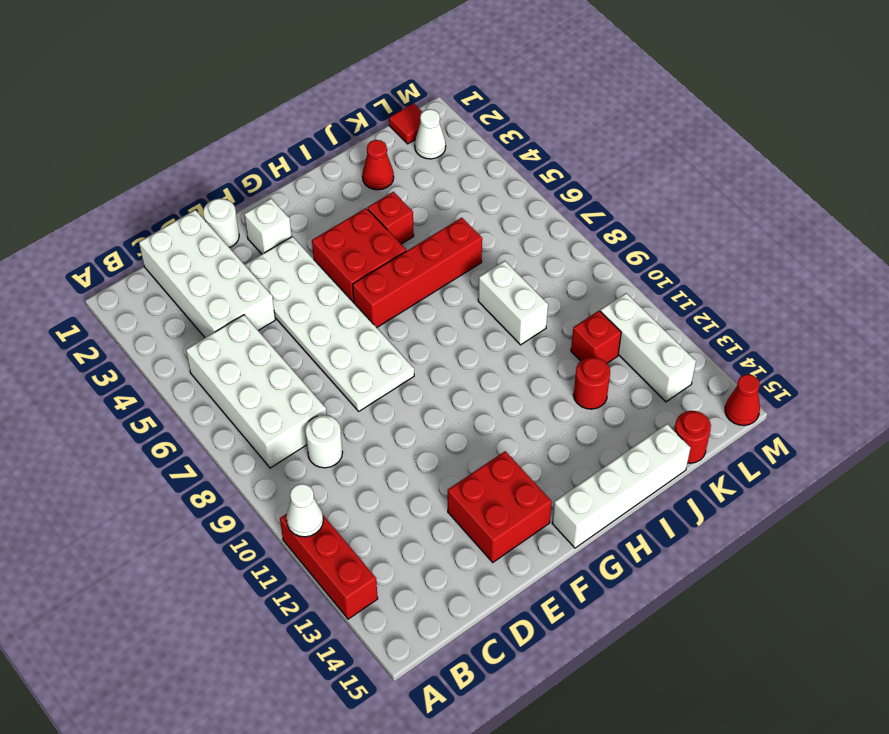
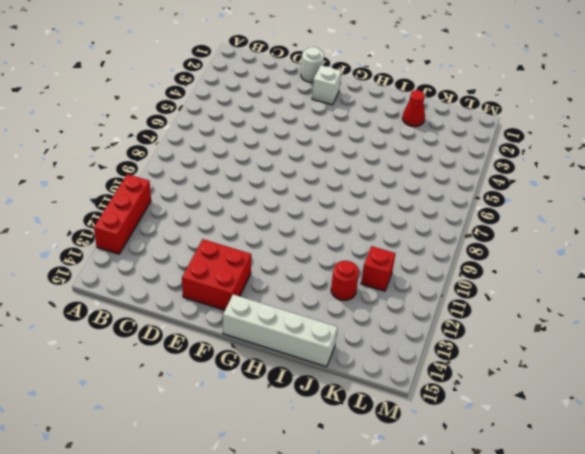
none -> white 2x4 brick [186,315,327,468]
none -> white 2x4 brick [139,210,275,338]
none -> white 1x1 round brick [305,415,343,468]

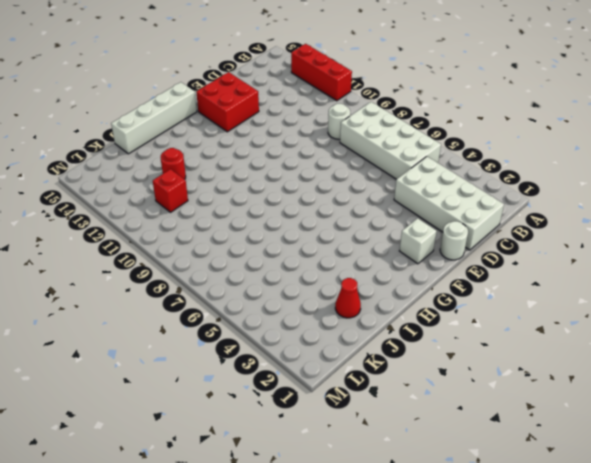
none -> white 2x6 plate [245,237,414,411]
none -> red 2x2 brick [312,208,406,303]
none -> red 1x4 brick [353,218,482,328]

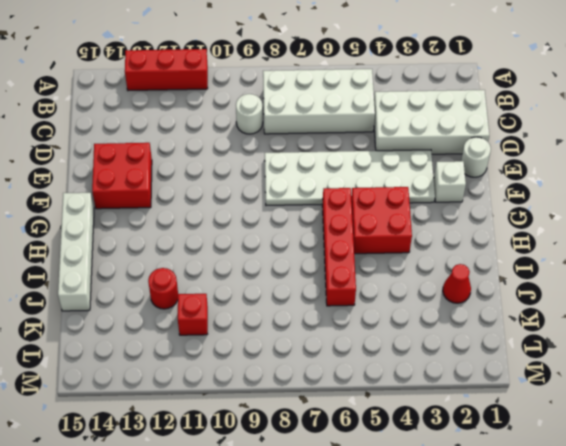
none -> red 1x1 brick [368,192,414,244]
none -> white 1x2 brick [478,261,548,345]
none -> red 1x1 round brick [674,411,711,463]

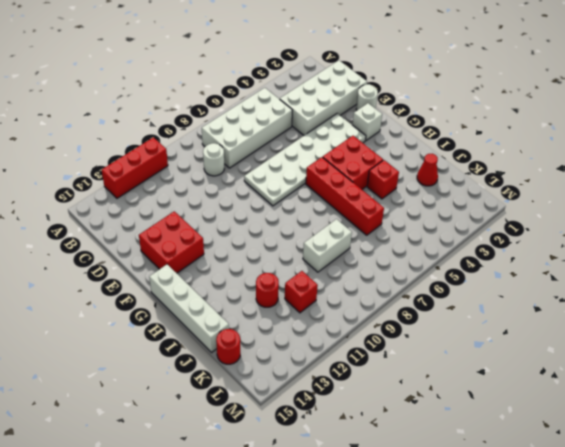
none -> red 1x1 tile [389,103,422,144]
none -> white 1x1 cone [415,109,446,159]
none -> white 1x3 brick [600,293,696,402]

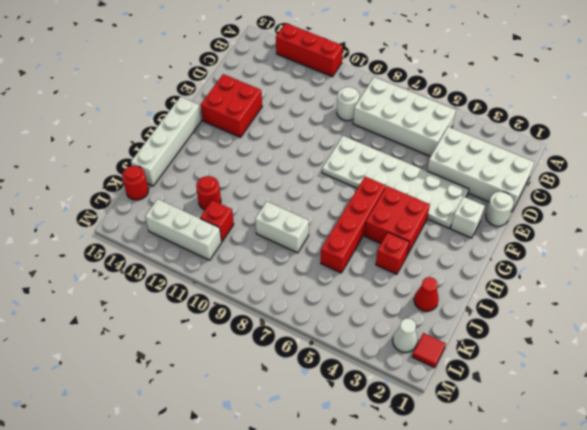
none -> red 1x1 cone [725,374,760,425]
none -> white 1x1 cone [286,484,323,537]

